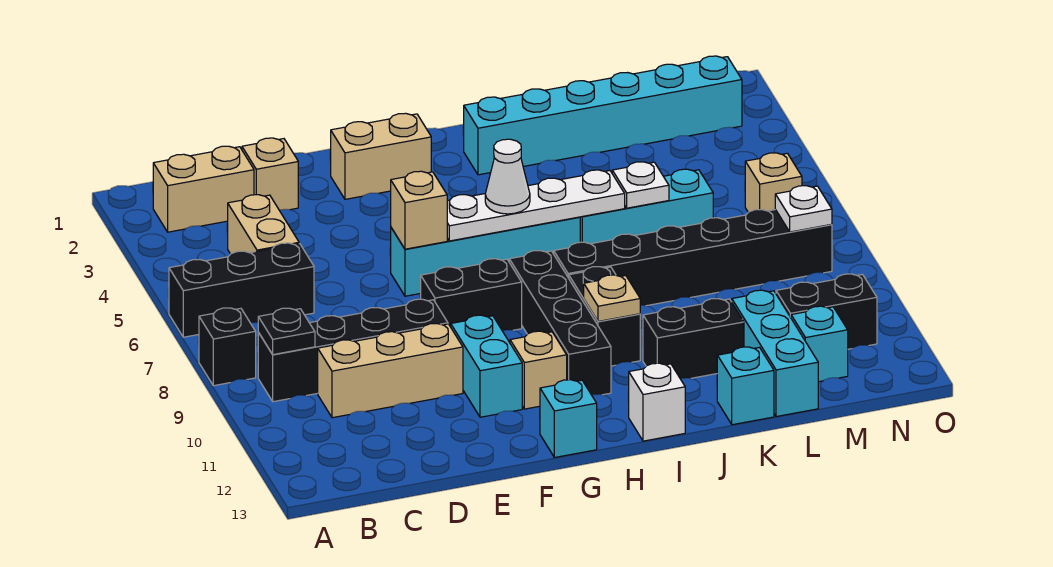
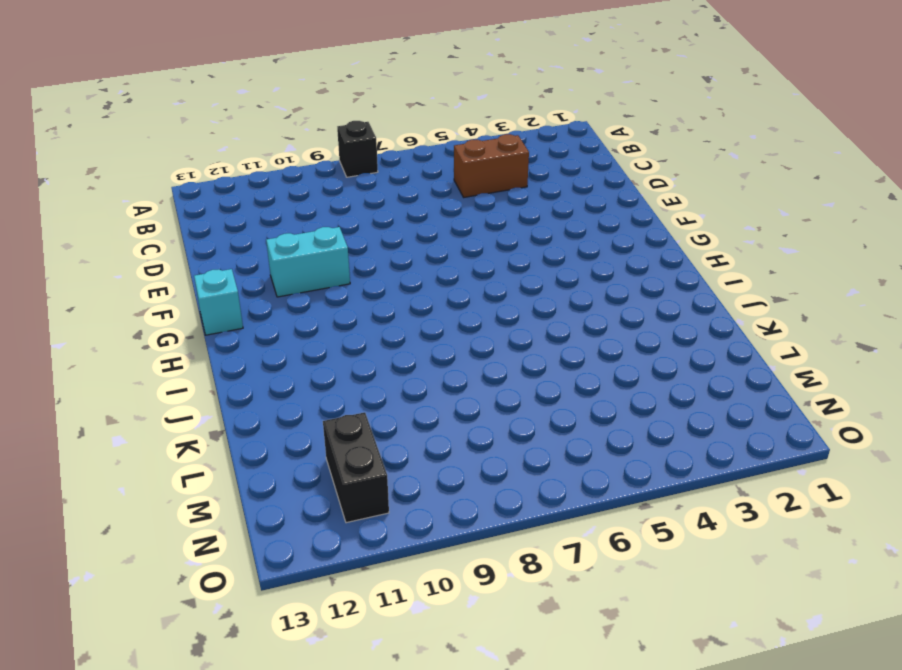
brown 1x2 brick [454,134,529,197] -> tan 1x2 brick [228,195,299,254]
none -> black 1x3 brick [169,243,314,337]
none -> tan 1x2 brick [153,146,254,232]
none -> black 1x4 brick [258,299,448,402]
none -> tan 1x3 brick [318,324,463,418]

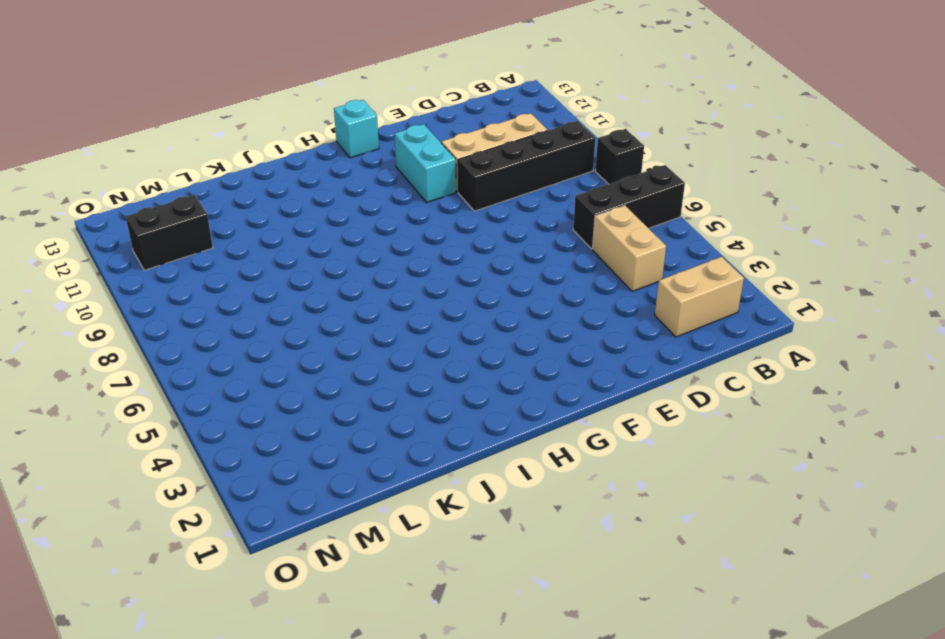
none -> tan 1x1 brick [242,138,298,210]
none -> tan 1x2 brick [331,113,431,199]
none -> cyan 1x4 brick [391,217,580,296]
none -> black 1x2 brick [420,259,522,331]

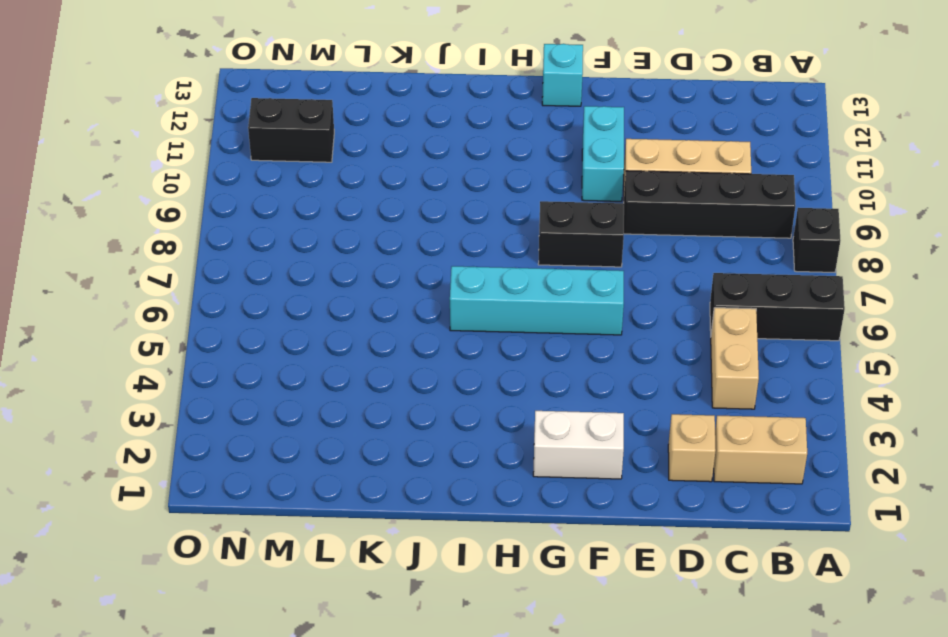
white 1x2 brick [533,411,624,479] -> tan 1x2 brick [331,113,431,199]
none -> tan 1x1 brick [510,331,567,409]
none -> black 1x4 brick [509,251,611,395]
none -> cyan 1x6 brick [464,56,742,175]
none -> black 1x6 brick [554,210,832,306]

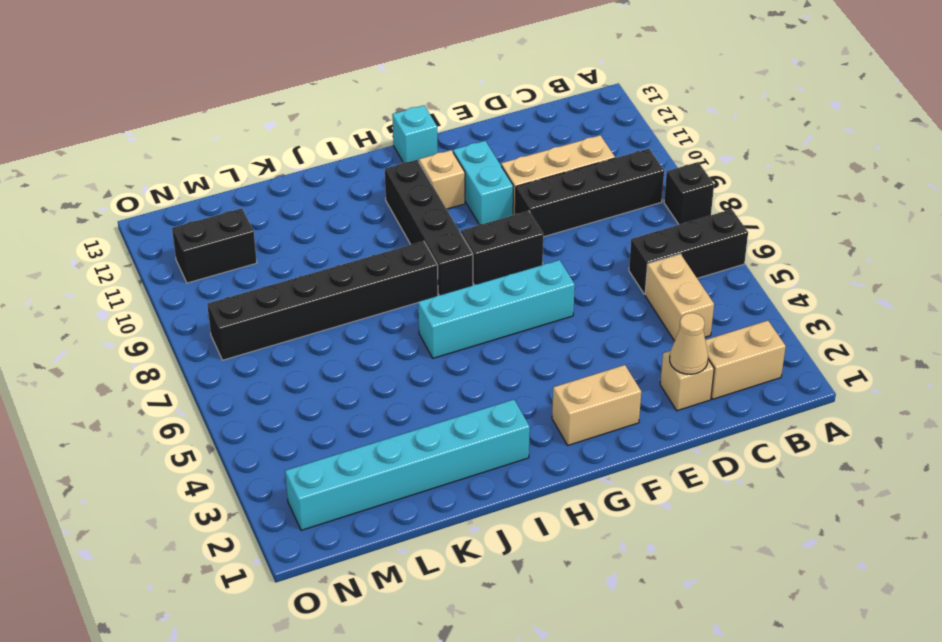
tan 1x1 cone [670,313,708,374] -> none
none -> black 1x2 brick [569,267,640,366]
none -> white 1x1 brick [628,363,685,441]
none -> cyan 1x3 brick [580,169,713,244]
none -> black 1x2 brick [643,298,744,379]

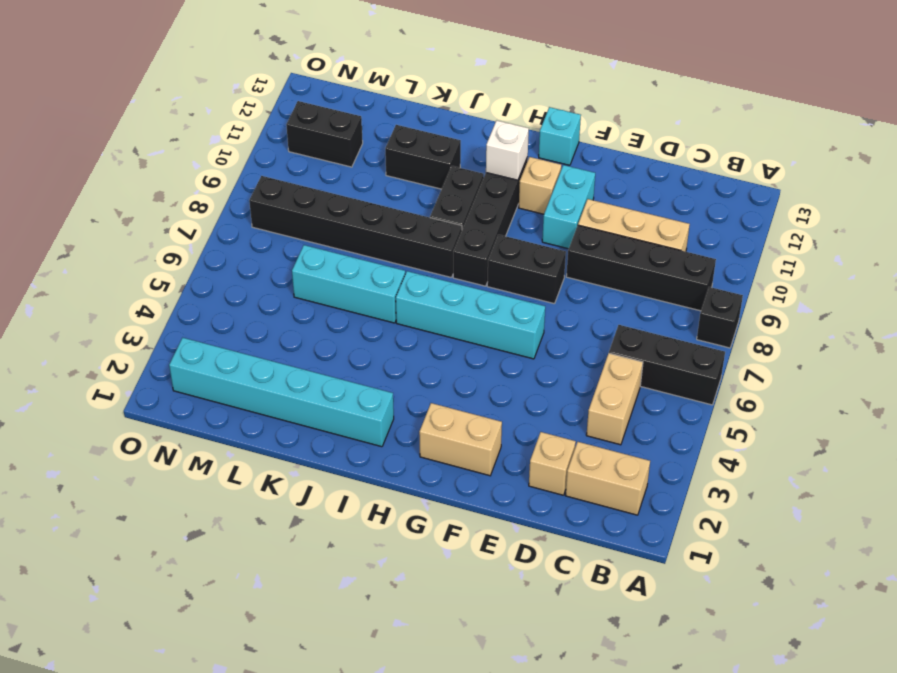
white 1x1 brick [486,120,529,180] -> white 1x1 brick moved to [628,363,685,441]
none -> cyan 1x1 brick [717,347,774,425]
none -> cyan 1x3 brick [732,290,818,417]
none -> cyan 1x1 brick [791,306,848,382]
none -> tan 1x1 brick [745,153,802,212]

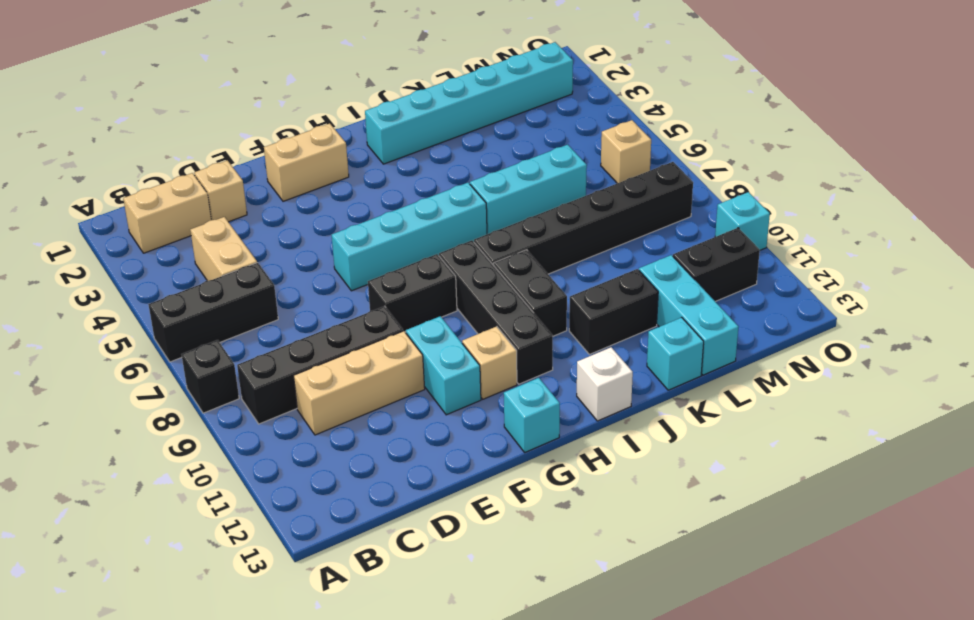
cyan 1x1 brick [715,192,770,250] -> cyan 1x1 brick moved to [791,306,848,382]
none -> black 1x1 plate [258,308,315,355]
none -> tan 1x1 brick [391,171,447,249]
none -> white 1x4 plate [447,170,625,241]
none -> tan 1x1 plate [584,275,640,321]

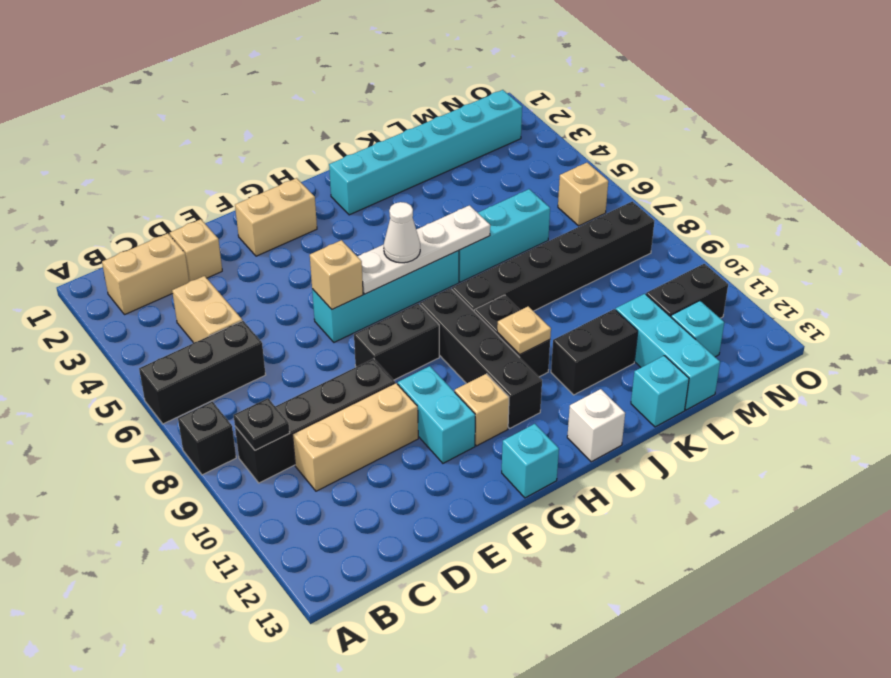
none -> white 1x1 plate [612,162,669,208]
none -> white 1x1 plate [775,186,832,232]

